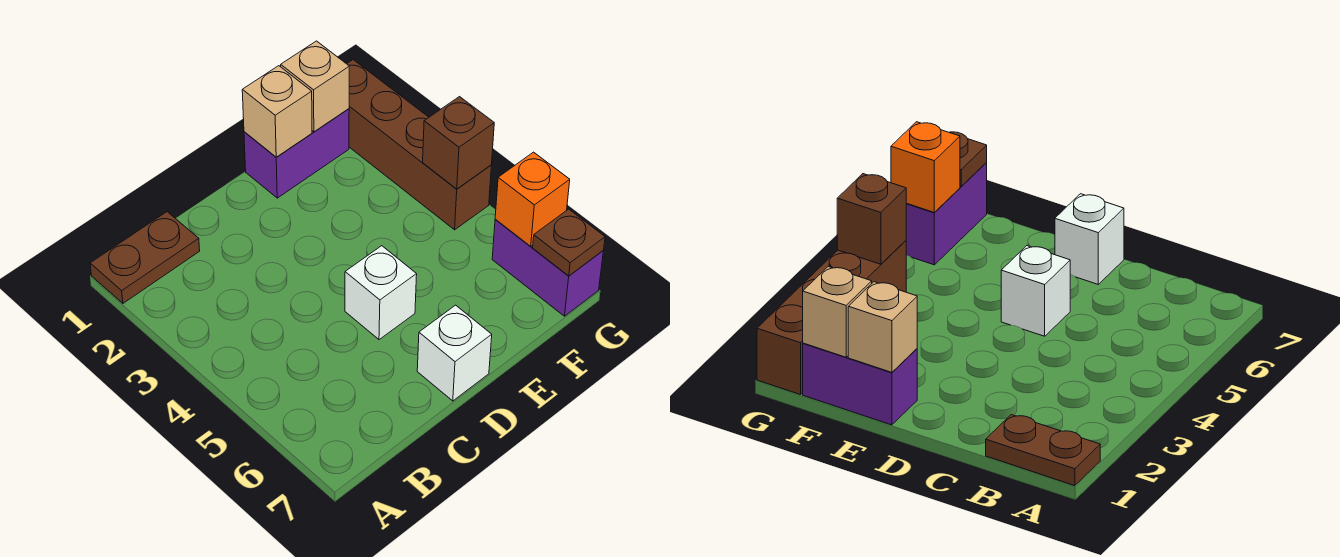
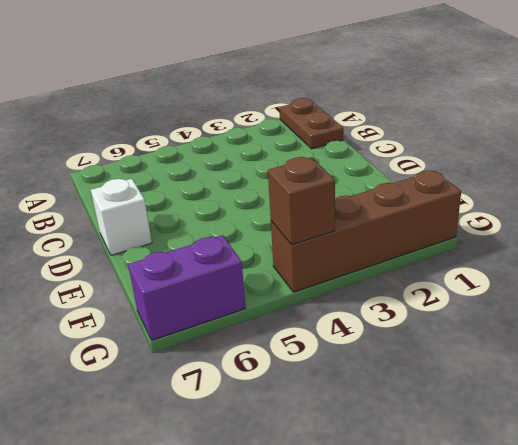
none -> white 1x1 brick [345,246,417,340]
none -> purple 1x2 brick [244,109,349,198]

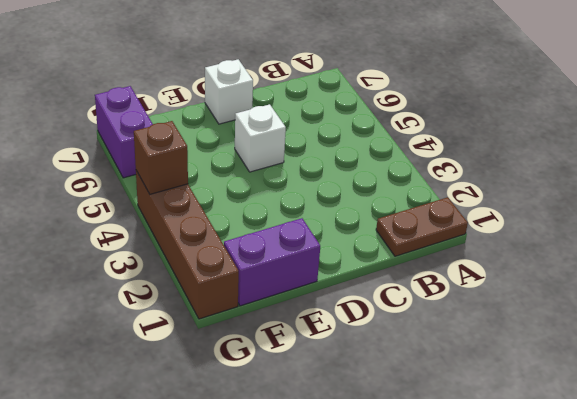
none -> tan 1x1 brick [242,66,312,157]
none -> tan 1x1 brick [281,41,349,132]

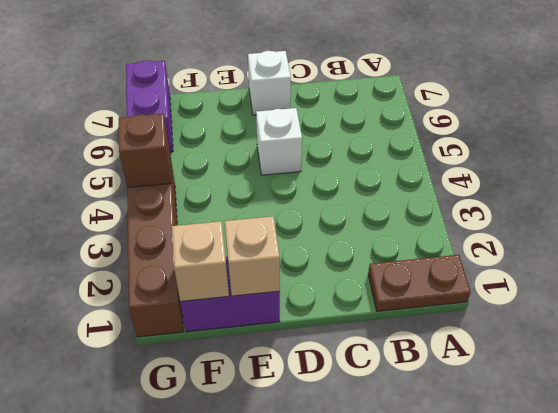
none -> orange 1x1 brick [495,152,570,246]
none -> brown 1x1 plate [533,209,605,276]

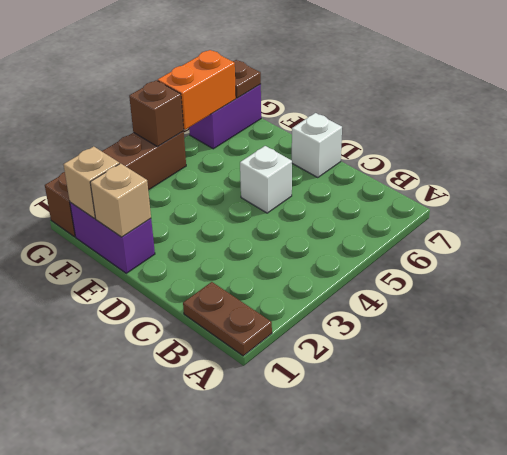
orange 1x2 brick [158,50,236,130] -> orange 1x1 brick [495,152,570,246]

